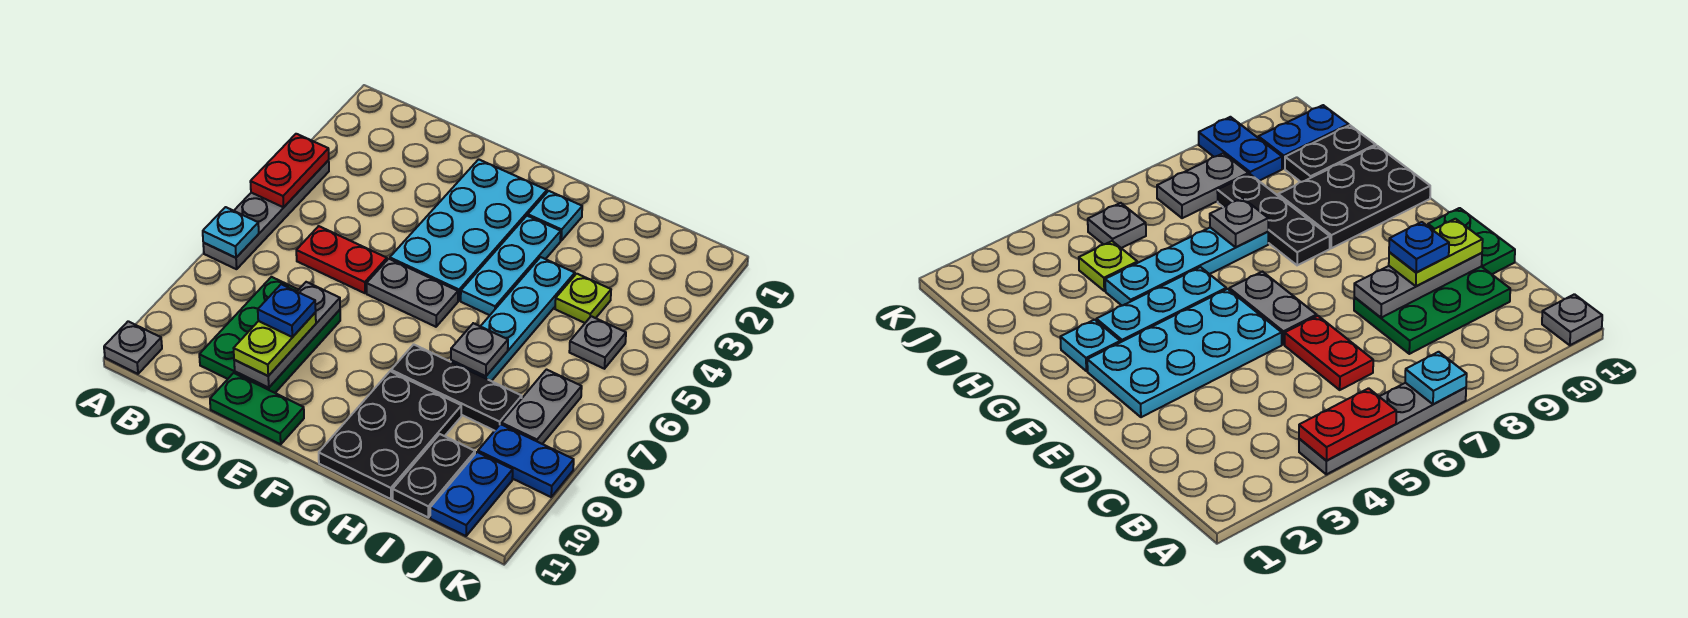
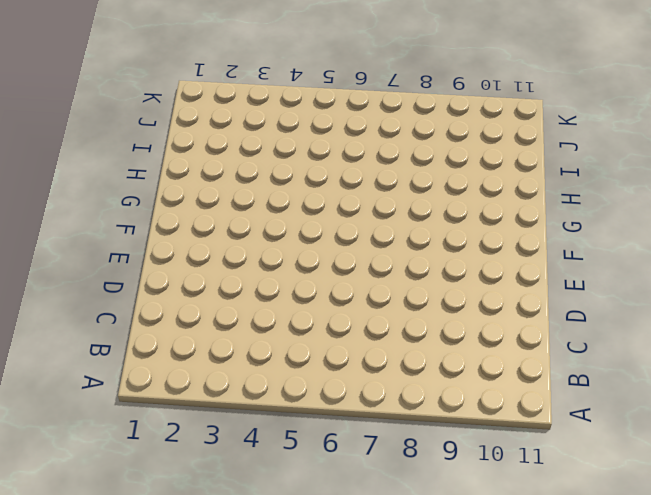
none -> grey 1x4 plate [203,160,329,269]
none -> grey 1x1 plate [104,321,162,374]
none -> red 1x2 plate [296,226,387,293]

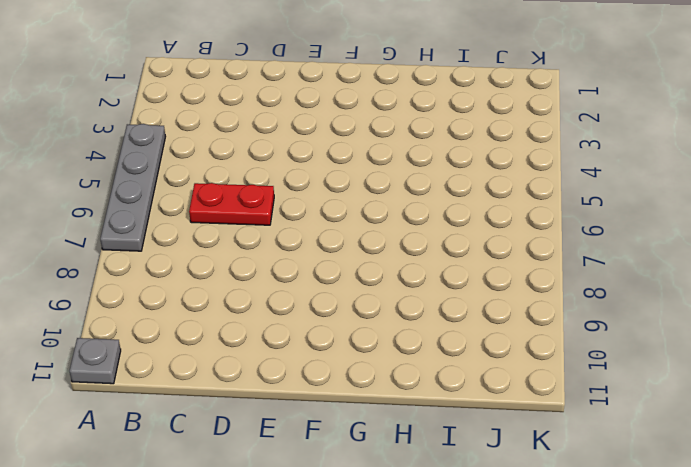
none -> green 2x3 plate [199,277,340,393]
none -> green 1x2 plate [210,373,304,444]
none -> cyan 2x4 plate [390,159,547,301]

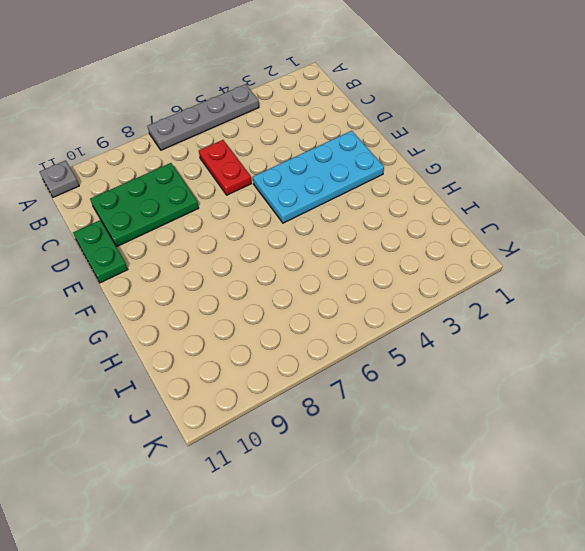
none -> grey 1x2 plate [367,259,458,327]
none -> cyan 1x1 plate [528,191,582,241]
none -> cyan 1x3 plate [461,216,561,315]

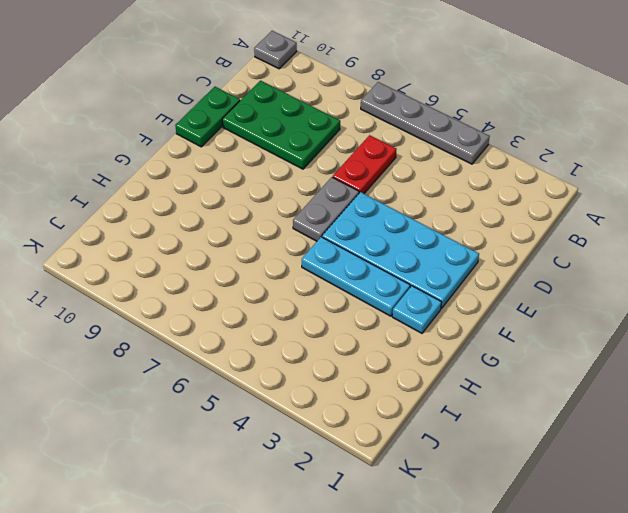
none -> black 1x3 plate [391,344,522,431]
none -> black 2x3 plate [319,371,461,499]
none -> cyan 1x4 plate [451,257,575,381]

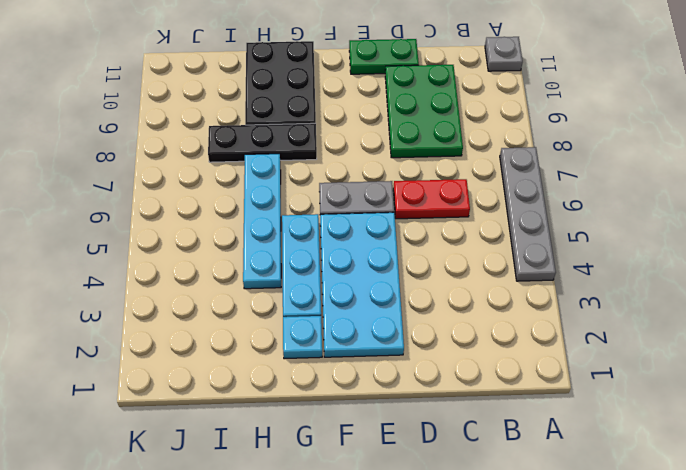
none -> lime 1x1 plate [555,274,611,323]
none -> black 1x2 plate [393,434,475,517]
none -> grey 1x1 plate [569,316,626,369]

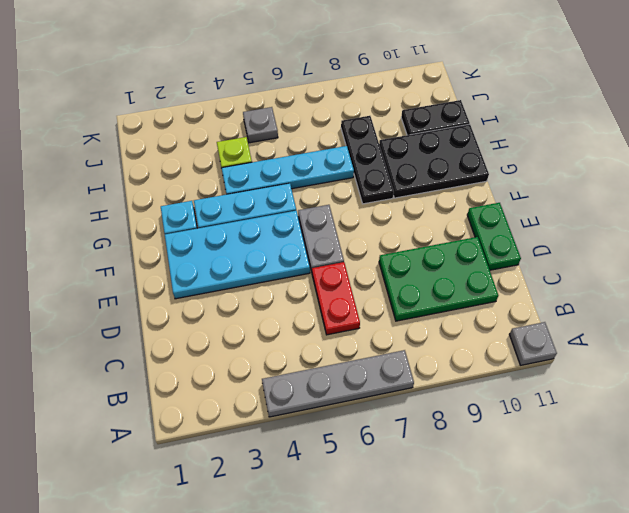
none -> grey 1x2 plate [501,370,582,444]
none -> blue 1x2 plate [478,424,574,497]
none -> blue 1x2 plate [430,452,513,536]

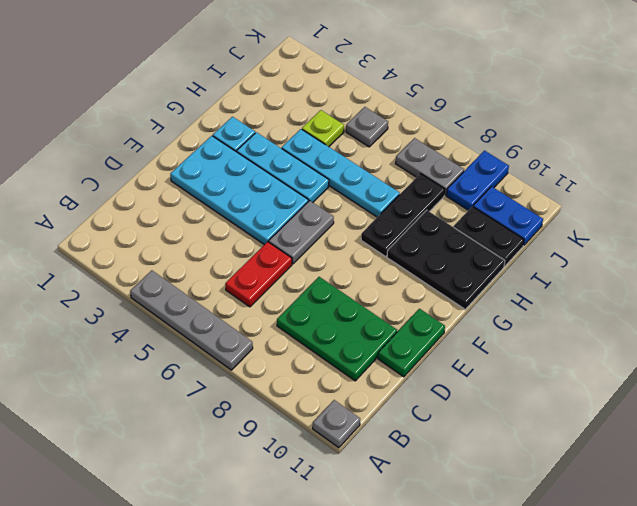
none -> red 1x2 plate [250,134,329,207]
none -> cyan 1x1 plate [203,207,259,258]
none -> grey 1x3 plate [234,282,340,387]

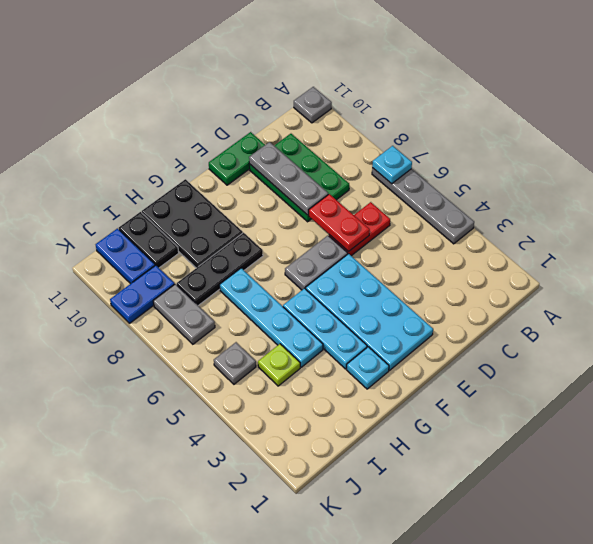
red 1x2 plate [309,194,370,251] -> red 1x2 plate moved to [250,134,329,207]
none -> grey 1x1 plate [451,323,508,376]
none -> lime 1x2 plate [234,312,316,376]
none -> blue 1x1 plate [258,284,316,337]

